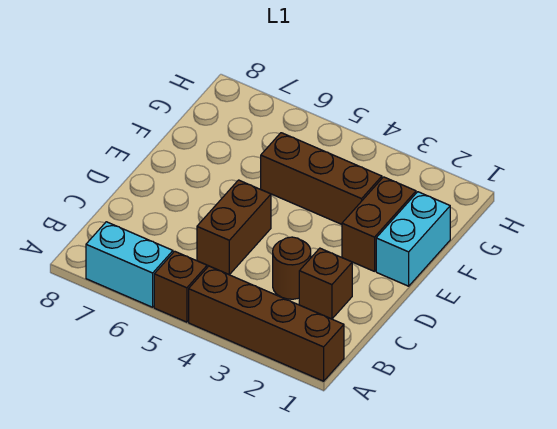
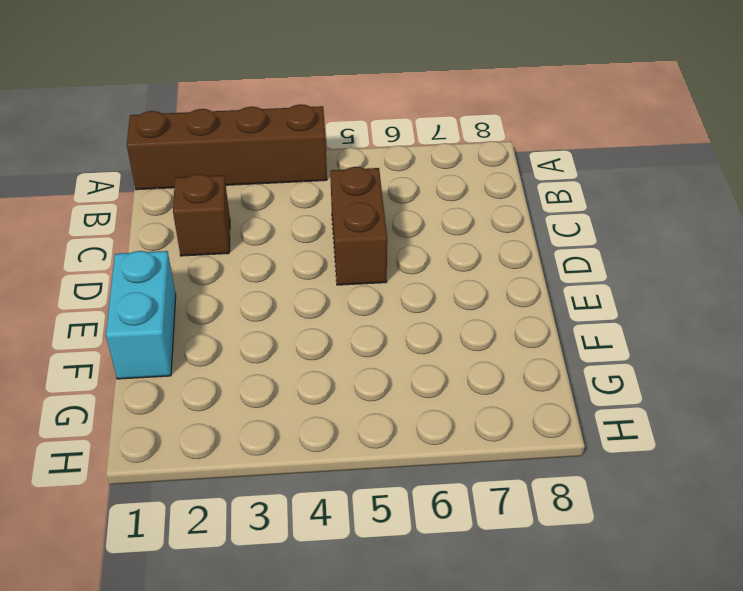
none -> brown 1x1 brick [154,251,207,322]
none -> cyan 1x2 brick [86,222,173,307]

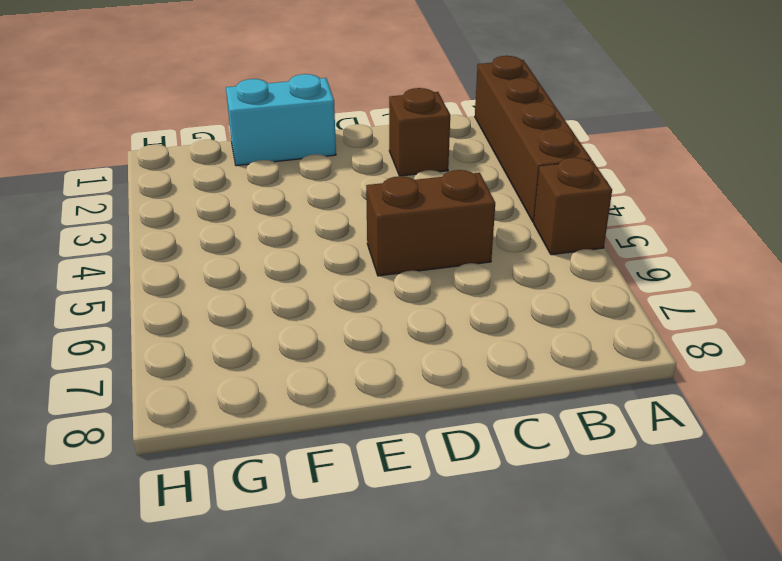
none -> cyan 1x2 brick [86,222,173,307]
none -> brown 1x1 round brick [273,237,311,299]

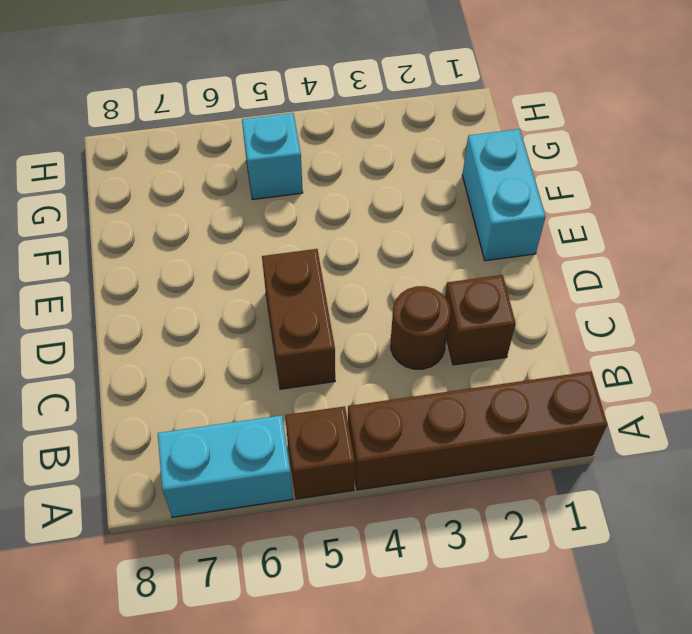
cyan 1x1 brick [242,113,303,200] -> none
none -> brown 1x2 brick [342,177,416,271]
none -> brown 1x3 brick [261,133,382,224]

